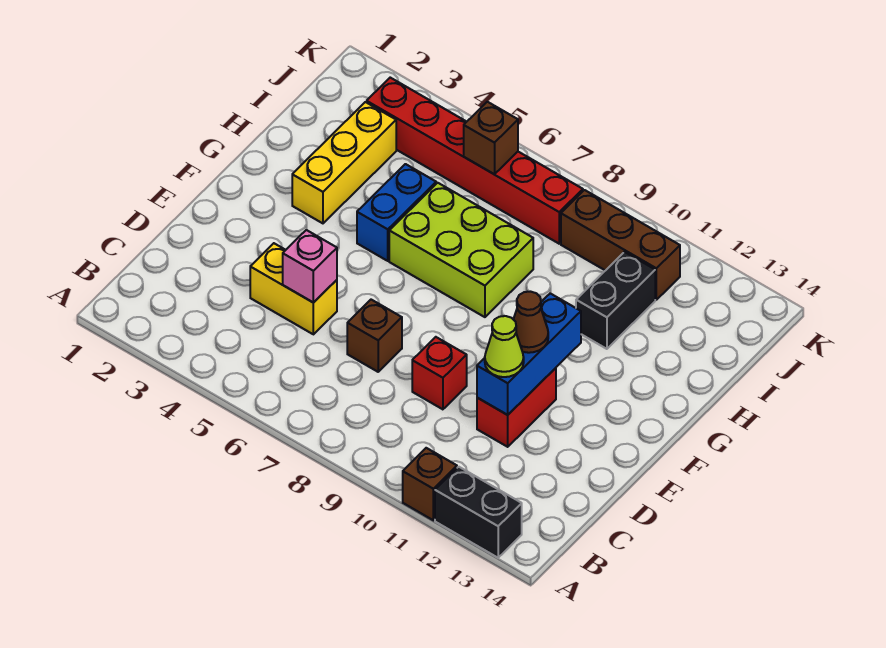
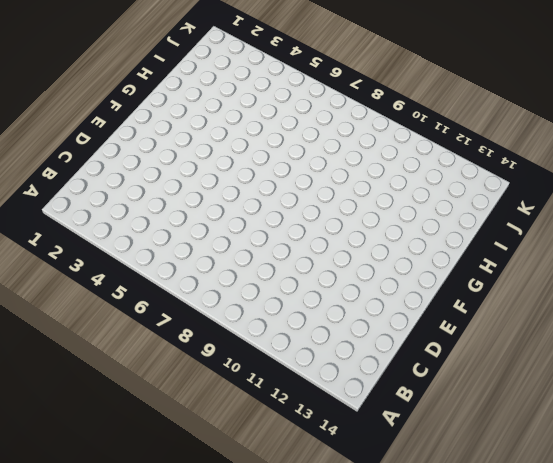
none -> brown 1x1 brick [403,448,457,520]
none -> black 1x2 brick [435,467,522,558]
none -> yellow 1x2 brick [250,243,337,334]

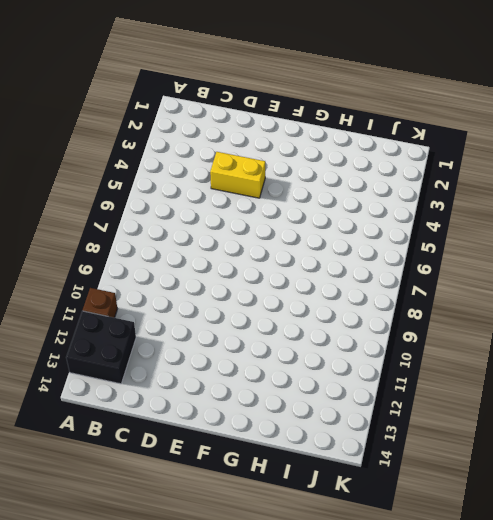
black 2x2 brick [66,311,136,384] -> black 1x2 brick [435,467,522,558]
yellow 1x2 brick [210,152,265,198] -> yellow 1x2 brick turned to [250,243,337,334]
none -> brown 1x1 brick [347,300,402,372]
none -> red 1x1 brick [412,337,467,409]
none -> red 1x2 brick [477,368,556,447]

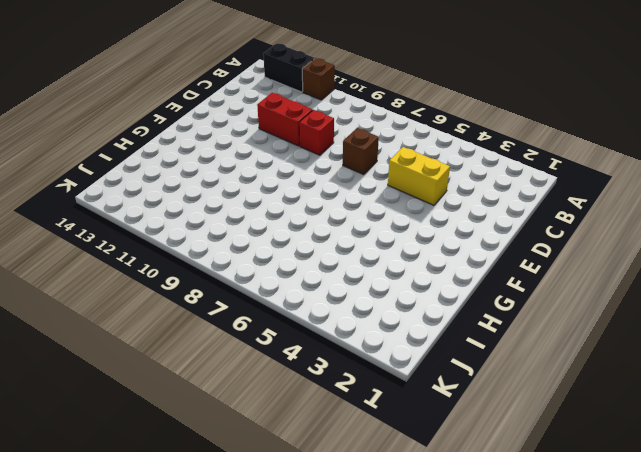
red 1x2 brick [257,93,313,146] -> red 1x2 brick turned to [477,368,556,447]
none -> yellow 1x3 brick [292,102,396,223]
none -> blue 1x2 brick [357,164,436,261]
none -> lime 2x3 brick [389,183,533,317]

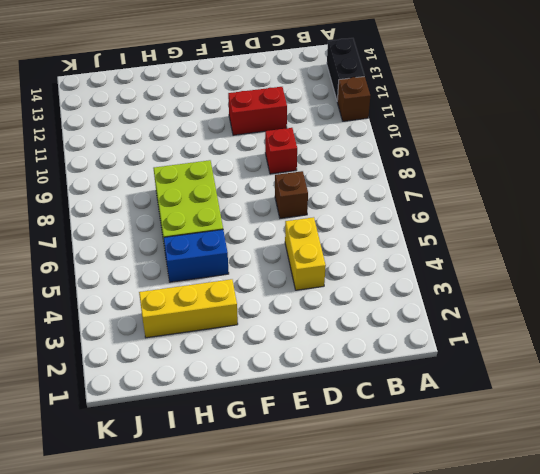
none -> black 1x2 brick [576,252,655,349]
none -> red 1x6 brick [367,78,583,244]
none -> brown 1x3 brick [561,190,680,300]

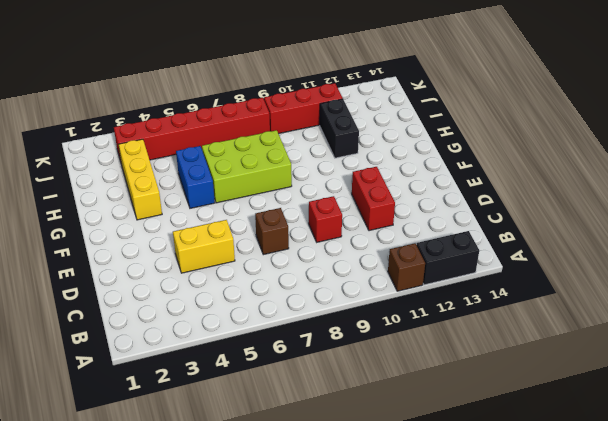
red 1x3 brick [264,83,343,134] -> brown 1x3 brick [561,190,680,300]
none -> pink 1x1 brick [283,230,337,303]
none -> blue 1x3 brick [477,293,581,415]
none -> brown 1x1 brick [464,102,518,174]

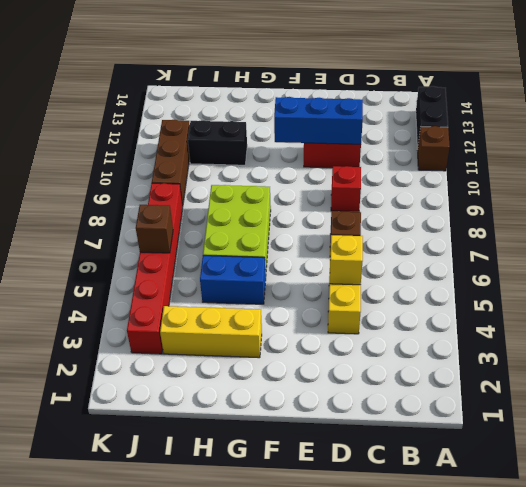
yellow 1x1 brick [330,235,363,285] -> pink 1x1 brick [283,230,337,303]
none -> lime 1x1 cone [485,316,524,377]
none -> brown 1x1 cone [513,292,548,353]

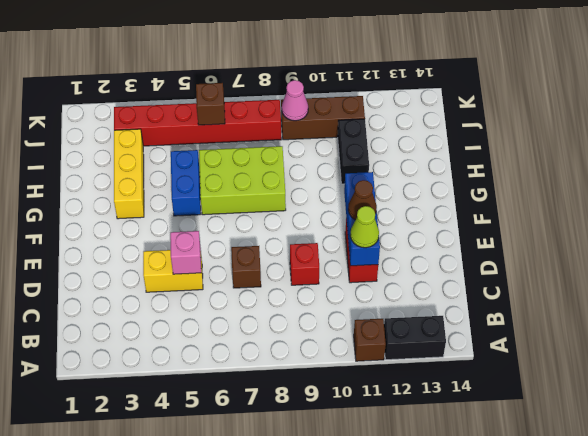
pink 1x1 cone [282,80,308,121] -> none

